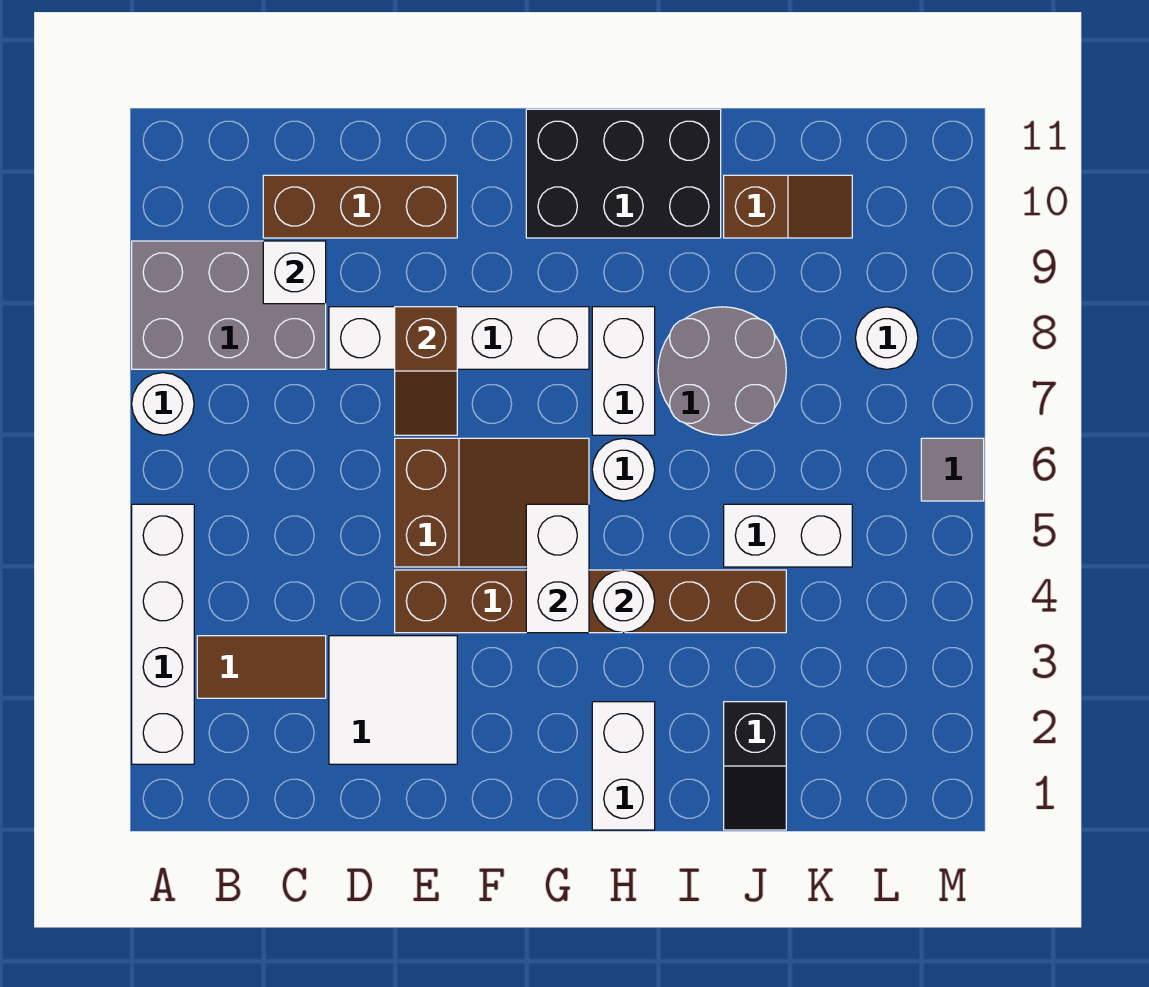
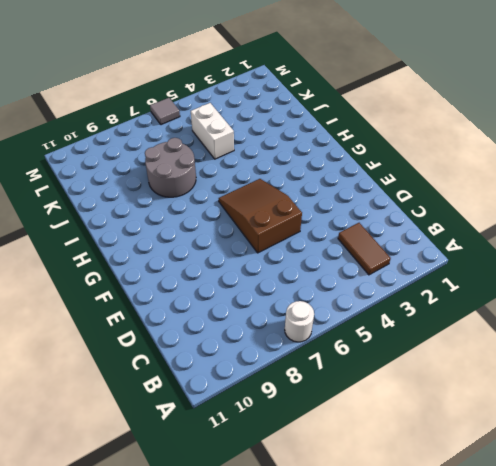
none -> white 1x4 brick [132,504,194,764]
none -> grey 2x3 brick [132,241,326,369]
none -> brown 1x3 brick [263,175,457,238]

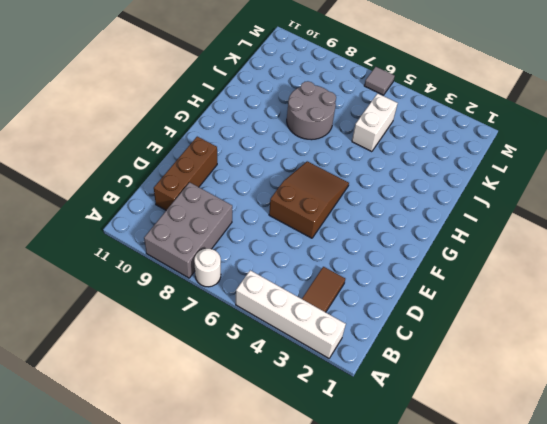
none -> white 2x2 tile [329,636,457,764]
none -> white 1x4 brick [329,307,589,369]
none -> brown 1x6 brick [395,570,786,633]

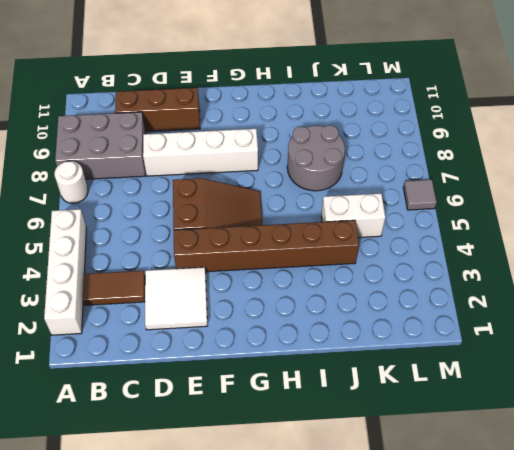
none -> black 2x3 brick [526,109,721,238]
none -> white 1x2 brick [592,702,655,830]
none -> white 1x1 round brick [592,438,655,501]

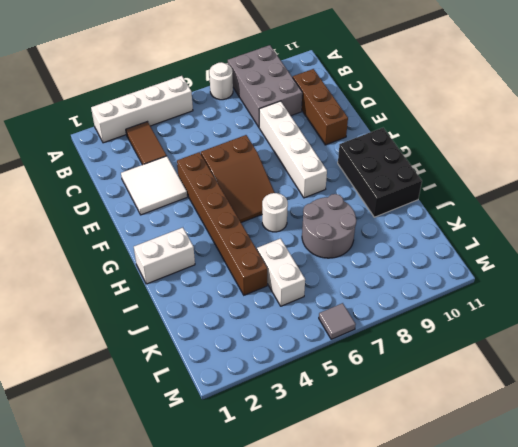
none -> white 1x2 brick [592,307,655,435]
none -> black 1x2 slope [724,702,786,830]
none -> brown 1x2 slope [724,175,852,238]

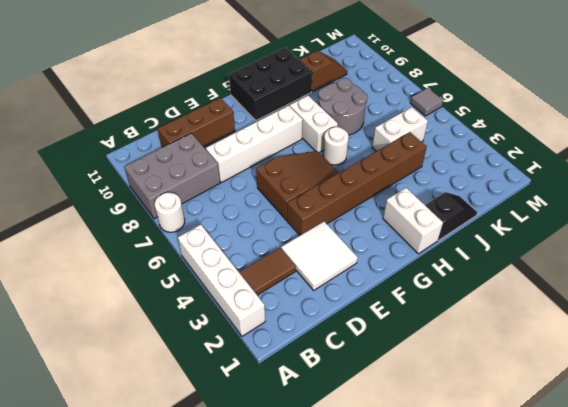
black 1x2 slope [426,192,477,240] -> black 1x2 slope turned to [724,702,786,830]
none -> white 1x1 round brick [855,307,918,369]
none -> white 1x1 brick [263,241,326,304]
none -> brown 1x2 slope [395,307,457,435]

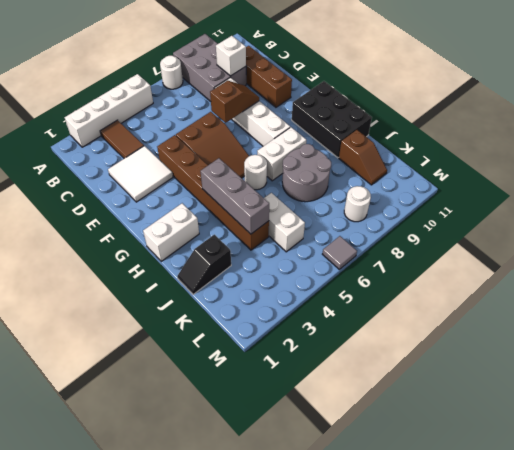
brown 1x2 slope [210,81,259,123] -> brown 1x2 slope turned to [395,307,457,435]
grey 1x3 brick [201,158,269,234] -> white 1x1 round brick [592,570,655,633]
none -> white 1x2 brick [526,504,589,633]

